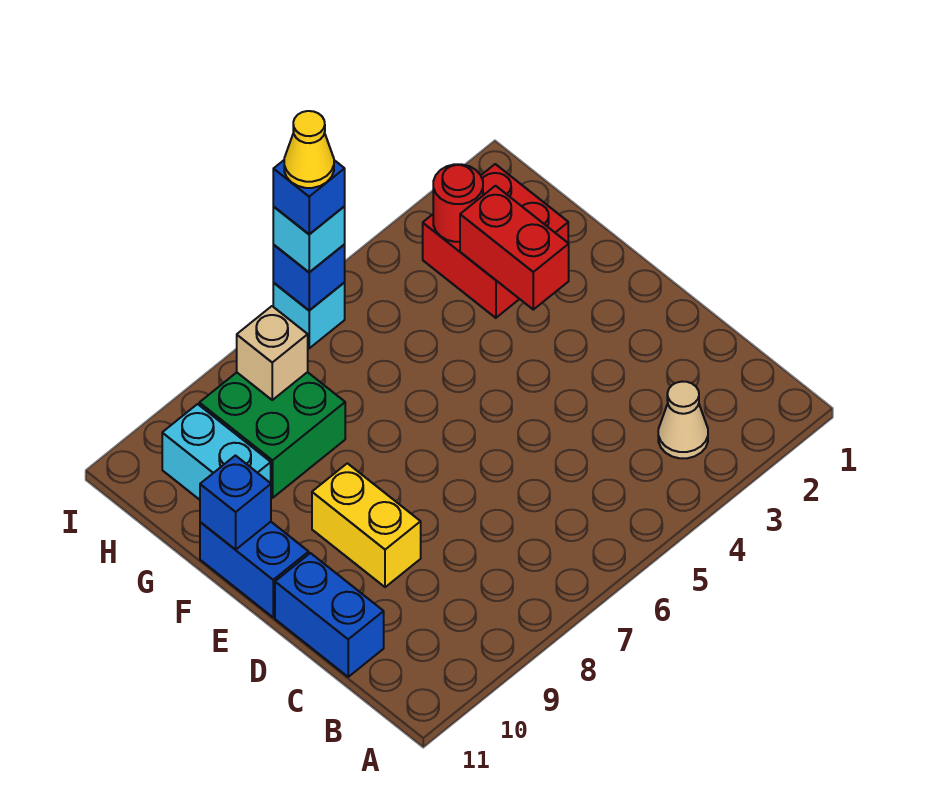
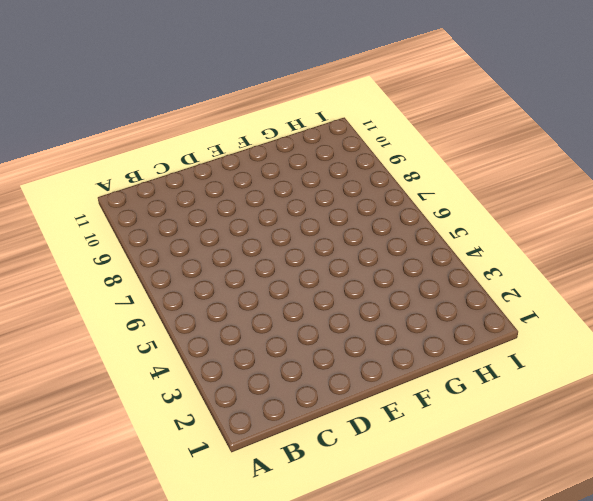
none -> tan 1x1 cone [658,382,708,458]
none -> blue 1x2 brick [275,553,384,677]
none -> yellow 1x2 brick [312,463,421,587]

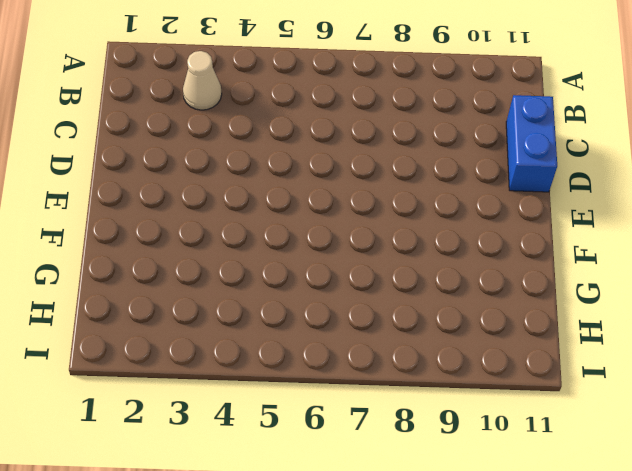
none -> yellow 1x2 brick [312,463,421,587]
none -> blue 1x2 brick [200,522,309,617]
none -> red 2x2 brick [423,164,568,318]

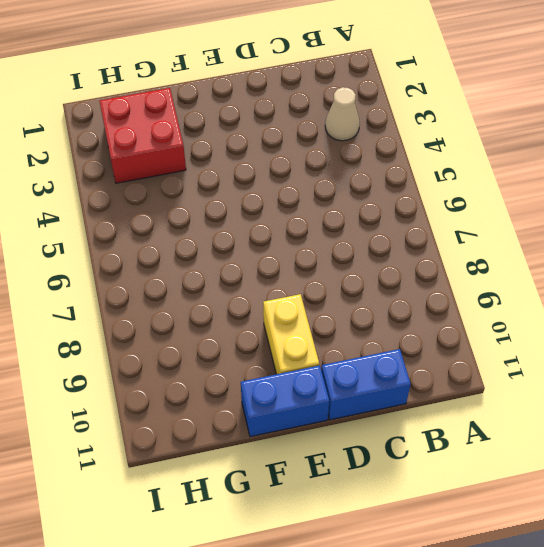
yellow 1x2 brick [263,294,319,374] -> yellow 1x2 brick turned to [312,463,421,587]
none -> green 2x2 brick [199,372,345,498]
none -> cyan 1x2 brick [162,404,271,500]
none -> cyan 1x1 brick [273,283,345,348]

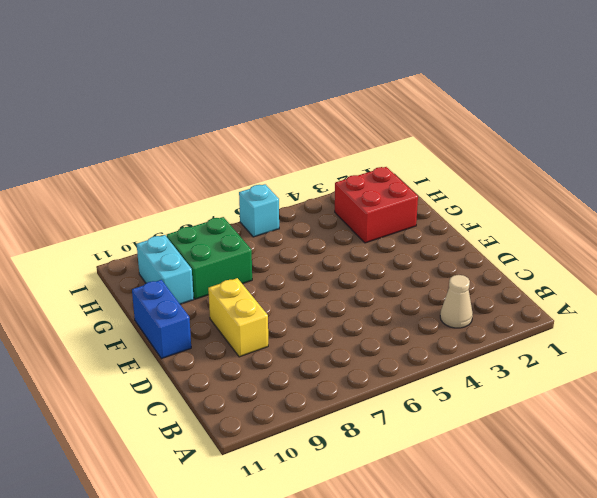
none -> blue 1x2 brick [275,553,384,677]
none -> red 1x2 brick [460,186,569,310]
none -> blue 1x1 brick [200,456,271,549]

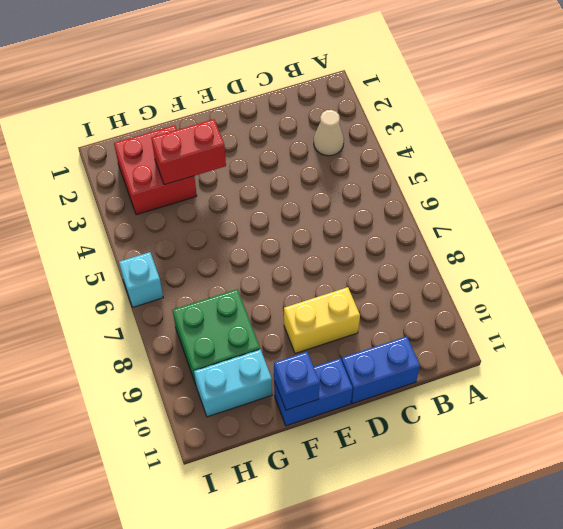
none -> red 1x1 round brick [433,164,483,242]
none -> tan 1x1 brick [237,306,308,400]
none -> blue 1x1 brick [273,245,345,310]

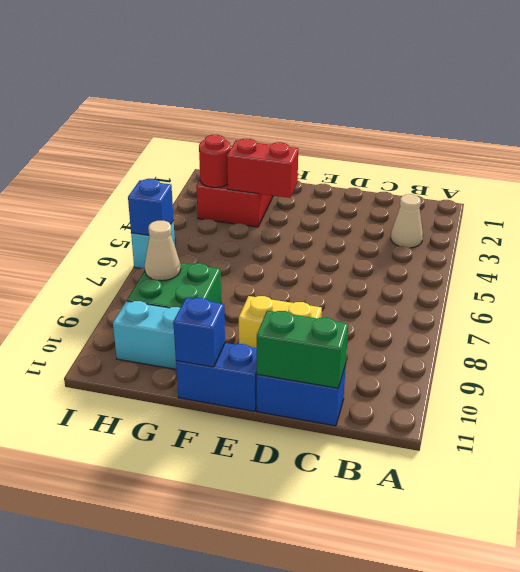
green 1x2 brick [257,311,348,388] -> none
tan 1x1 cone [145,221,181,281] -> tan 1x1 brick [237,306,308,400]
none -> cyan 1x1 brick [273,207,345,272]
none -> blue 1x1 brick [273,160,345,234]
none -> yellow 1x1 cone [284,111,334,188]

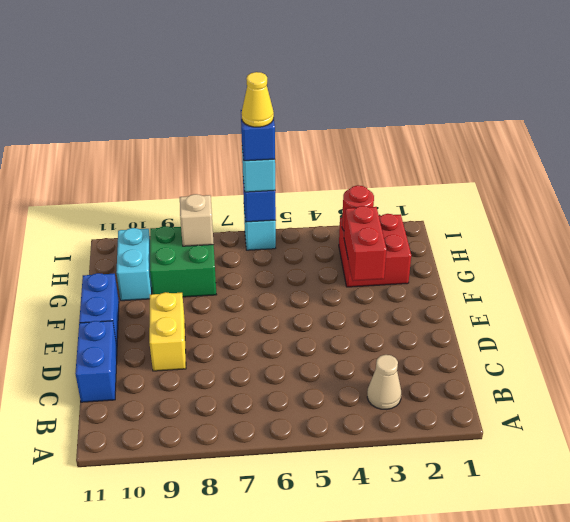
none -> blue 1x1 brick [200,456,271,549]

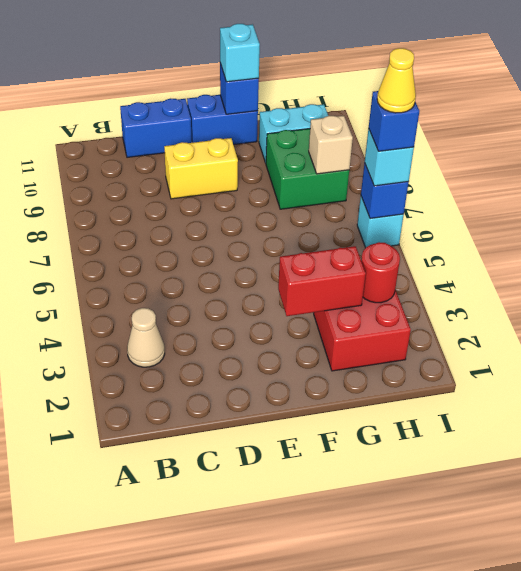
cyan 1x1 brick [220,24,260,82] -> none

